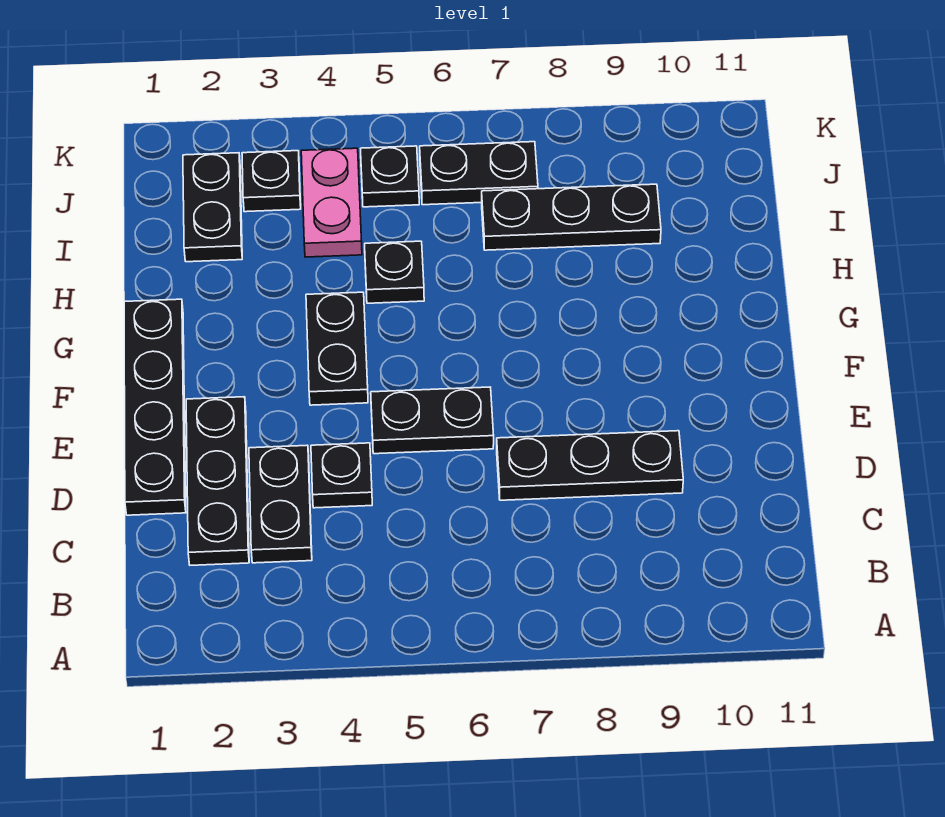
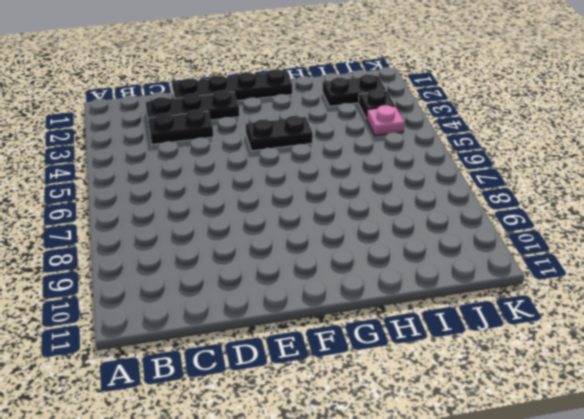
pink 1x1 plate [367,105,404,136] -> pink 1x2 plate [301,148,362,257]
none -> black 1x1 plate [311,443,372,508]
none -> black 1x3 plate [497,431,683,500]
none -> black 1x2 plate [371,387,494,454]

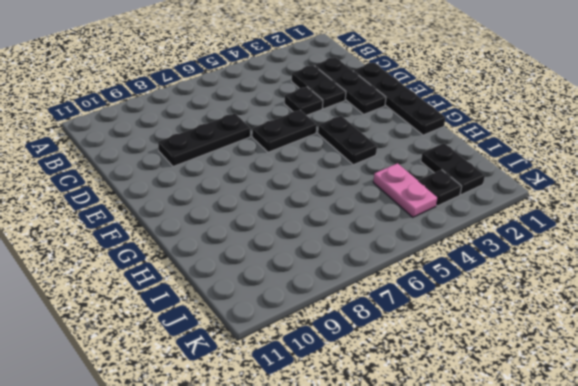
none -> black 1x1 plate [365,241,424,303]
none -> black 1x3 plate [482,184,661,250]
none -> black 1x1 plate [361,146,419,207]

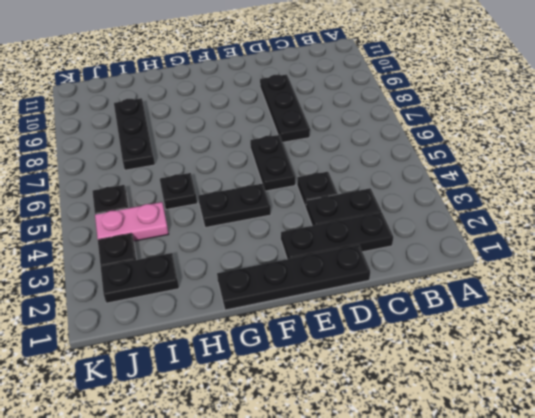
none -> black 1x2 plate [420,142,538,205]

